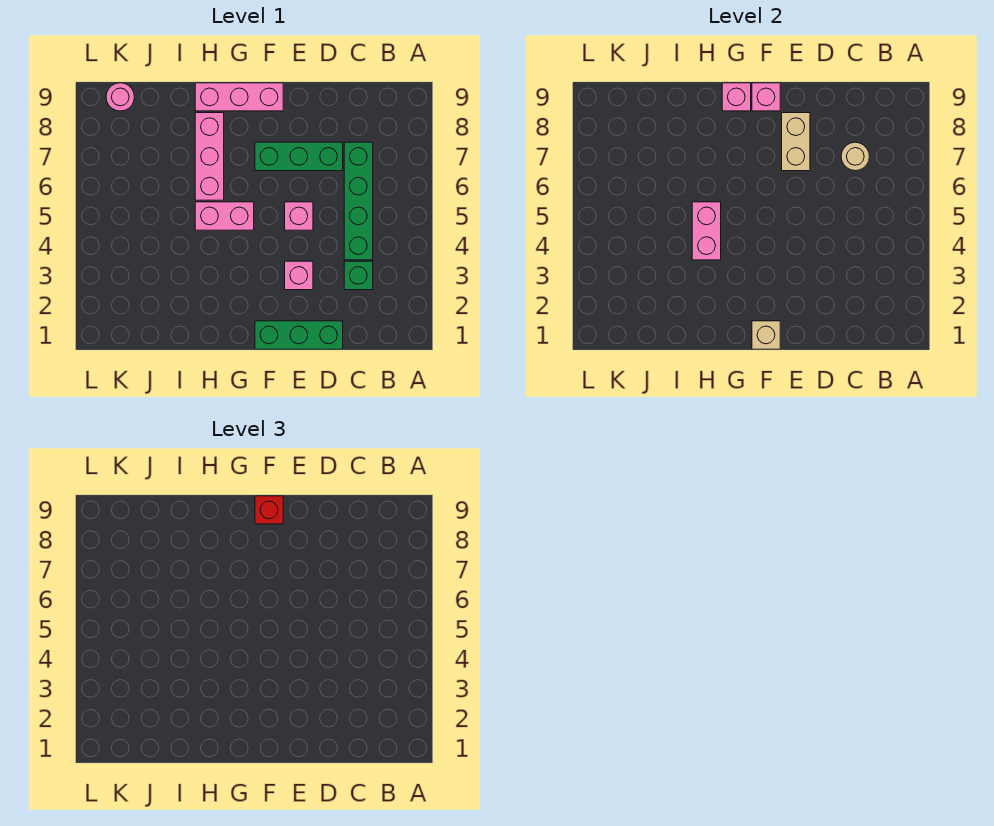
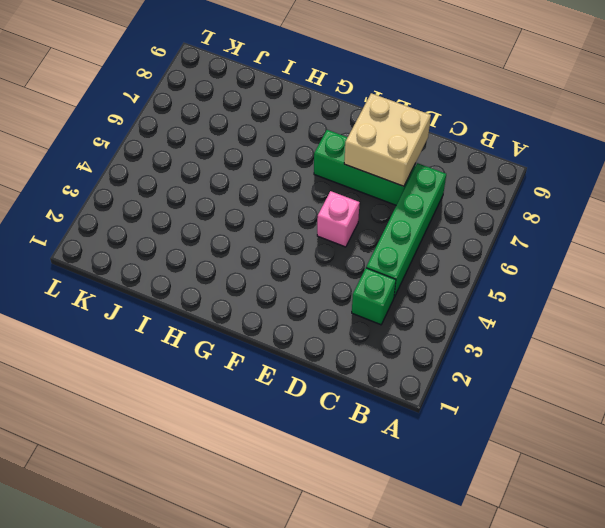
tan 2x2 brick [344,93,431,186] -> tan 1x2 brick [782,113,810,171]
none -> green 1x3 brick [255,321,343,349]
none -> pink 1x1 brick [285,261,313,290]
none -> pink 1x3 brick [195,83,283,111]

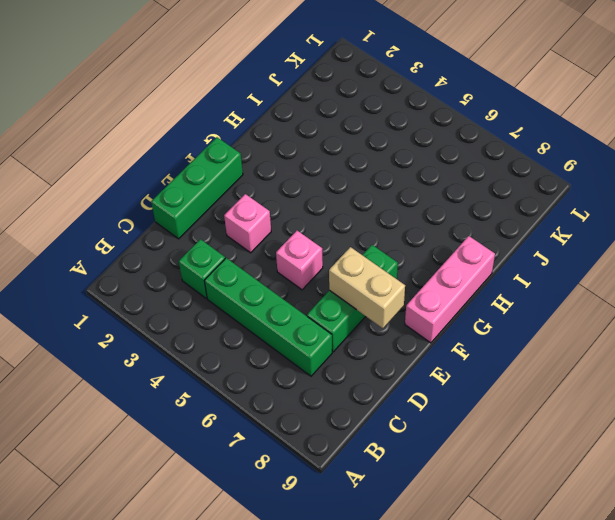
none -> pink 1x2 brick [195,202,254,230]
none -> pink 1x3 brick [195,113,224,200]
none -> pink 1x1 round brick [106,83,134,111]

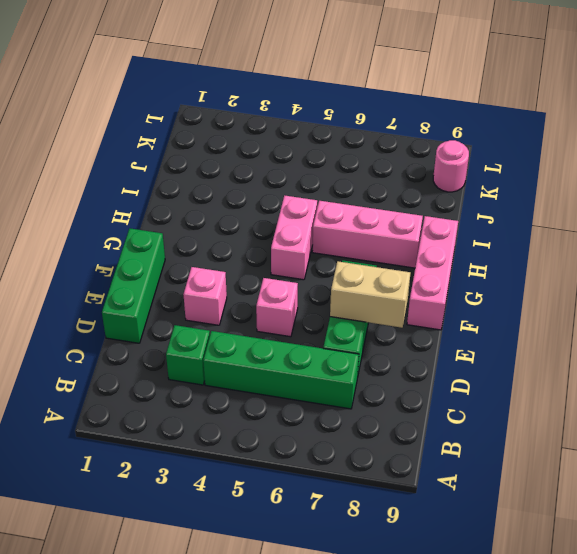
none -> tan 1x1 round brick [841,142,869,171]
none -> tan 1x1 brick [752,321,780,349]
none -> pink 1x1 brick [752,83,780,111]

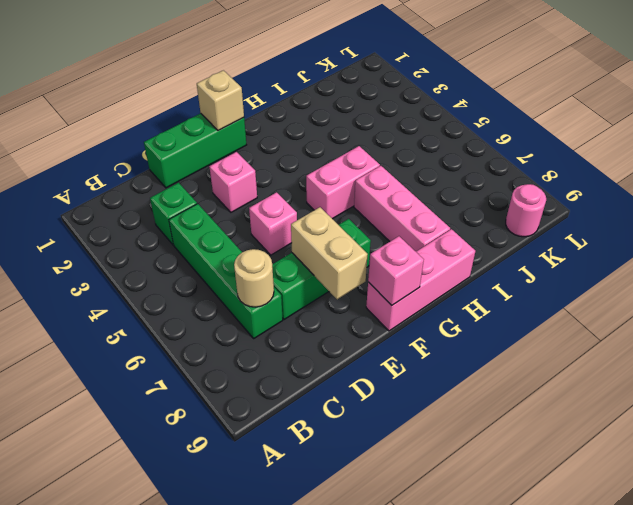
none -> pink 1x1 brick [722,83,751,111]
none -> pink 1x2 brick [692,202,721,260]
none -> red 1x1 brick [255,496,283,524]

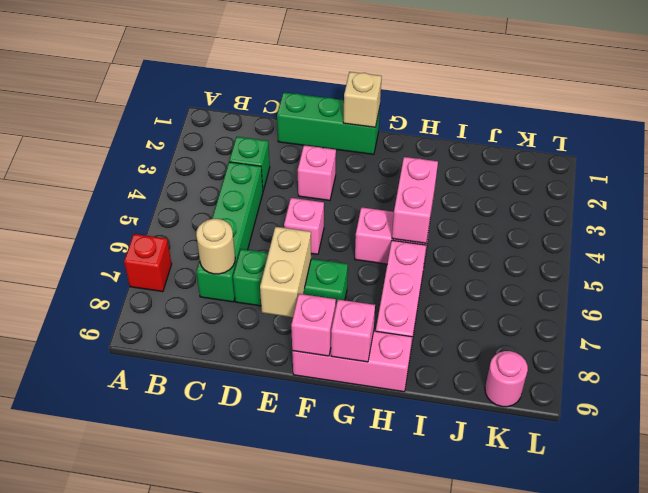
red 1x1 brick [124,234,172,292] -> red 1x1 brick moved to [255,496,283,524]

